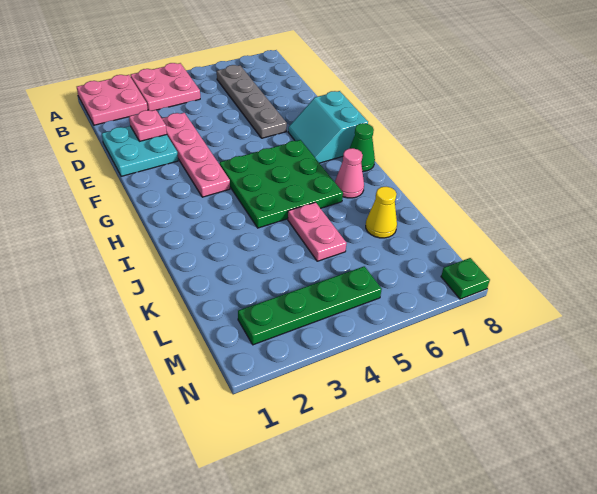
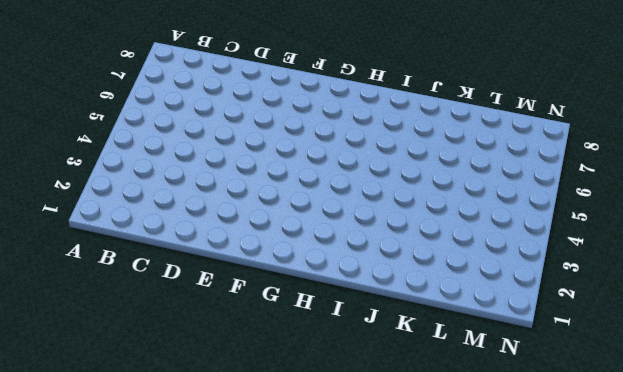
none -> pink 2x2 plate [77,75,148,125]
none -> pink 2x2 plate [130,63,200,111]
none -> grey 1x4 plate [217,65,287,138]

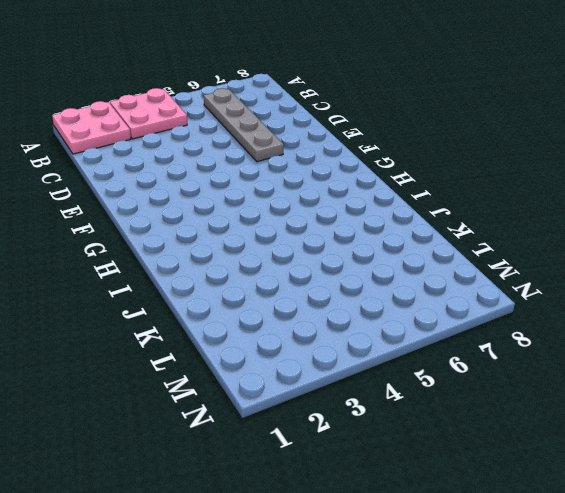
none -> cyan 2x2 plate [102,126,178,176]
none -> pink 1x4 plate [162,113,230,197]
none -> cyan 2x2 slope [288,91,368,163]

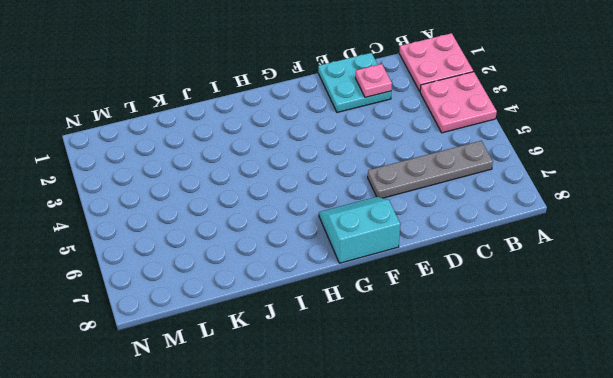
none -> pink 1x4 plate [162,113,230,197]
none -> green 3x3 plate [220,140,343,228]
none -> green 1x1 cone [350,123,375,172]

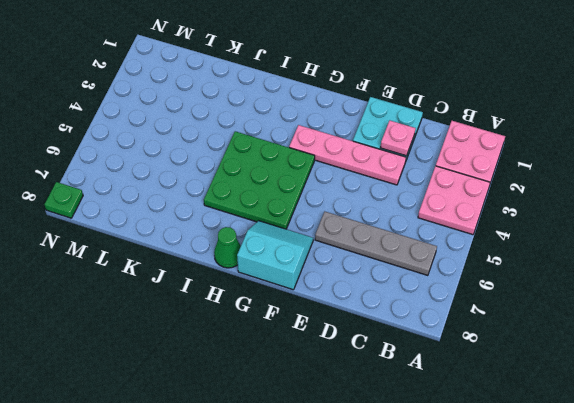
none -> pink 1x1 cone [335,148,364,198]
none -> pink 1x2 plate [288,202,346,261]
none -> yellow 1x1 cone [366,187,397,238]

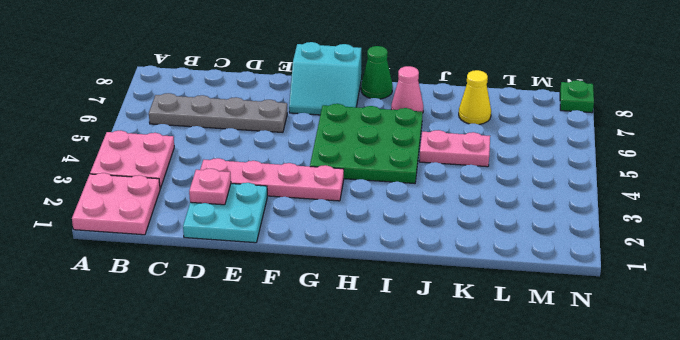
none -> green 1x4 plate [238,266,382,345]

